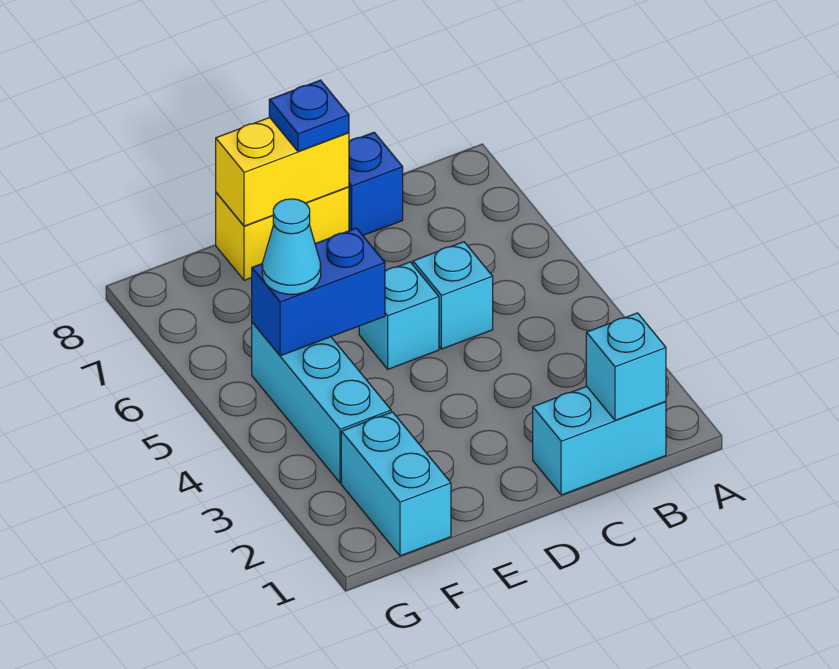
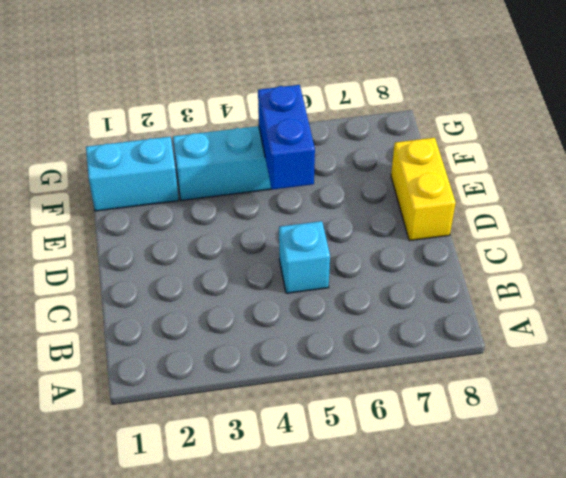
none -> cyan 1x2 brick [533,386,666,495]
none -> blue 1x1 brick [349,132,403,235]
none -> cyan 1x1 brick [359,262,439,369]

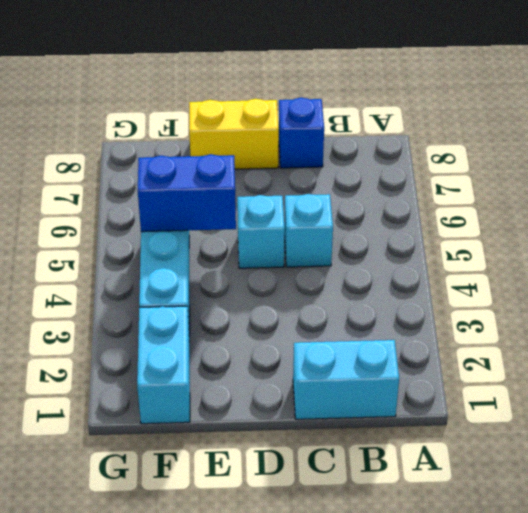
none -> cyan 1x1 brick [586,313,666,420]
none -> yellow 1x2 brick [216,117,349,226]
none -> blue 1x1 plate [269,80,349,151]

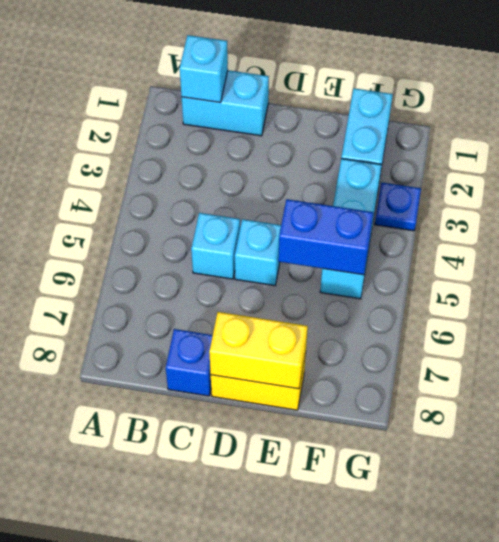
blue 1x1 plate [375,182,421,231] -> blue 1x1 plate moved to [269,80,349,151]
none -> cyan 1x1 cone [262,199,321,294]

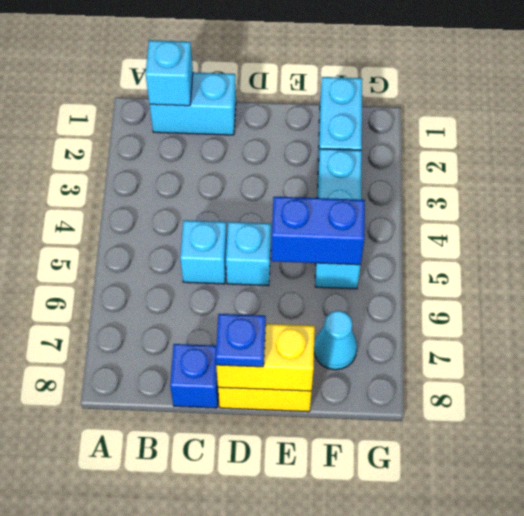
cyan 1x1 cone [314,311,357,370] -> cyan 1x1 cone moved to [262,199,321,294]

